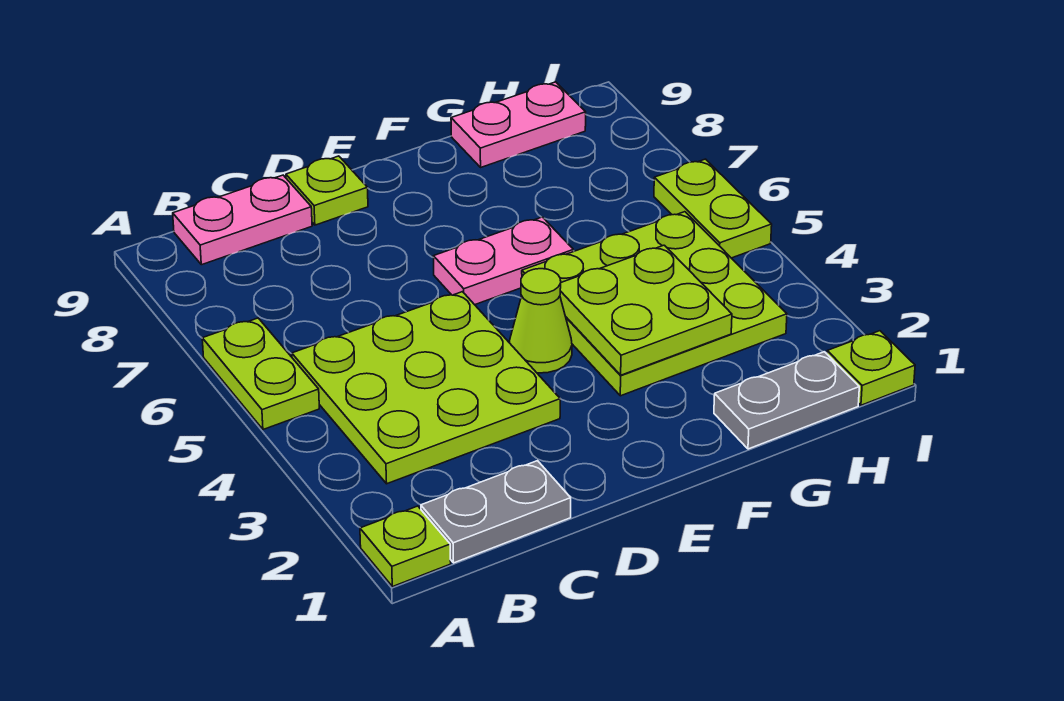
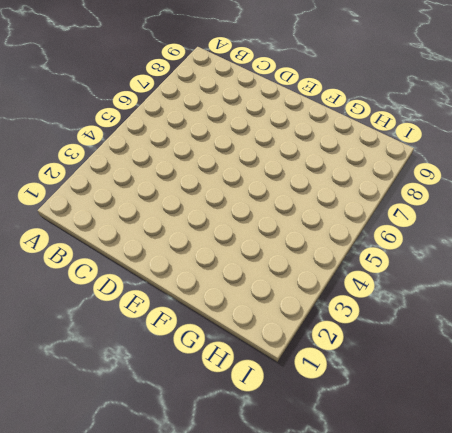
none -> lime 1x1 plate [360,506,451,587]
none -> lime 1x2 plate [202,318,319,430]
none -> grey 1x2 plate [421,461,571,563]

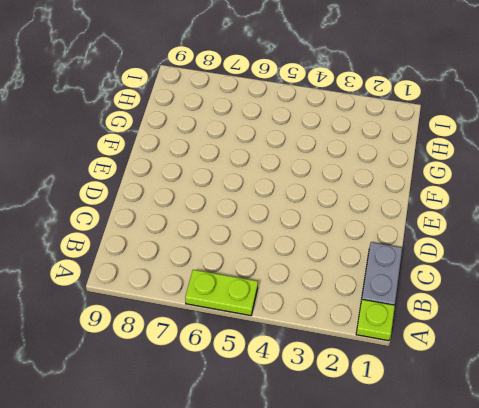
none -> lime 3x3 plate [292,292,560,484]
none -> pink 1x2 plate [173,175,312,265]
none -> lime 1x1 plate [286,156,368,225]

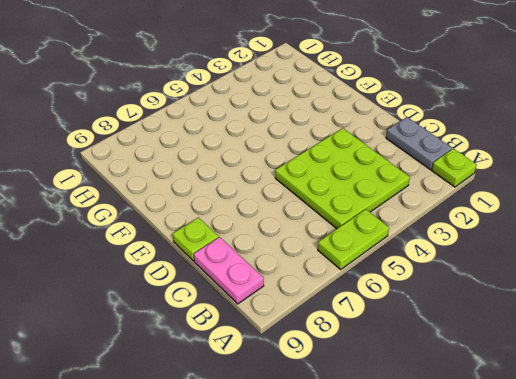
none -> lime 1x1 cone [509,269,572,373]
none -> pink 1x2 plate [433,217,573,305]
none -> lime 3x3 plate [522,212,787,396]

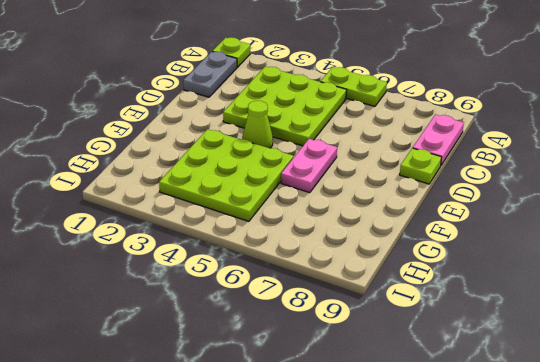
none -> grey 1x2 plate [714,352,859,449]
none -> pink 1x2 plate [451,82,586,167]
none -> lime 1x1 plate [827,331,915,405]

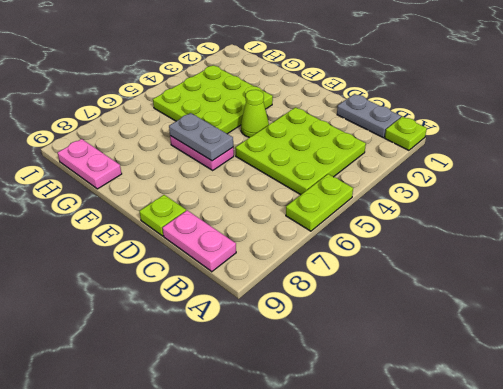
grey 1x2 plate [169,113,233,161] -> grey 1x2 plate moved to [714,352,859,449]
none -> lime 1x1 plate [827,331,915,405]
none -> lime 1x2 plate [654,159,772,258]
none -> lime 2x2 plate [560,245,732,375]

